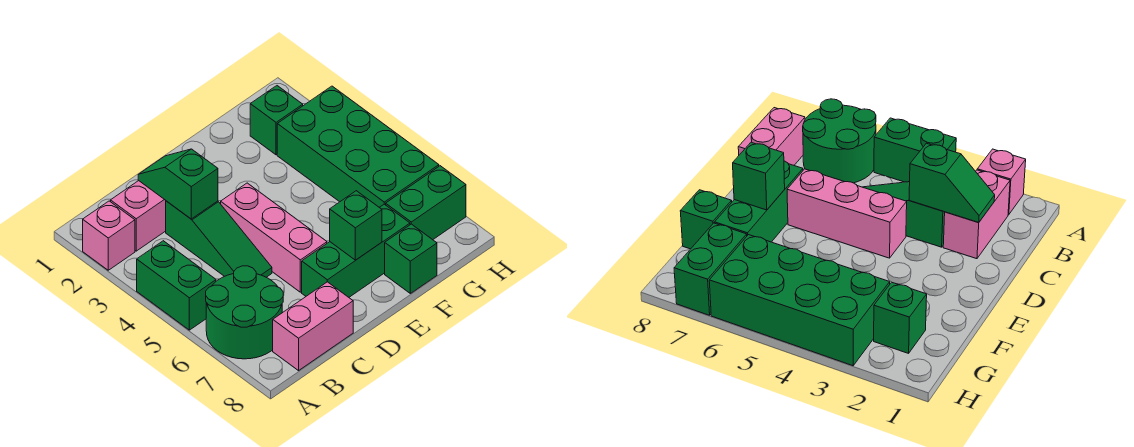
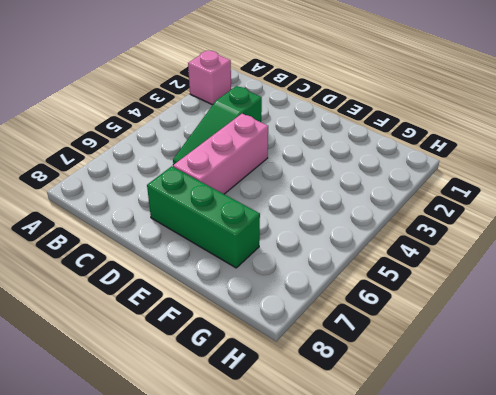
none -> green 1x2 brick [137,241,216,330]
none -> green 2x2 round brick [206,266,283,359]
none -> pink 1x2 brick [111,181,166,251]

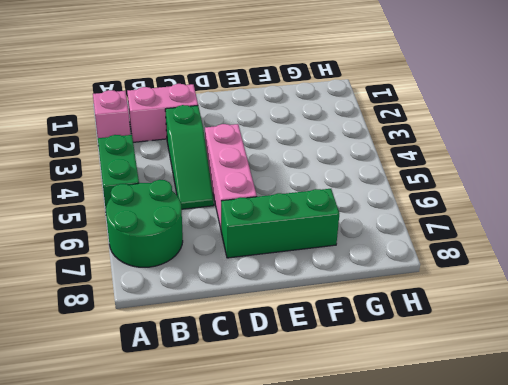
none -> pink 1x2 brick [273,282,353,371]
none -> green 1x1 brick [385,224,437,293]
none -> green 1x1 brick [250,86,303,155]

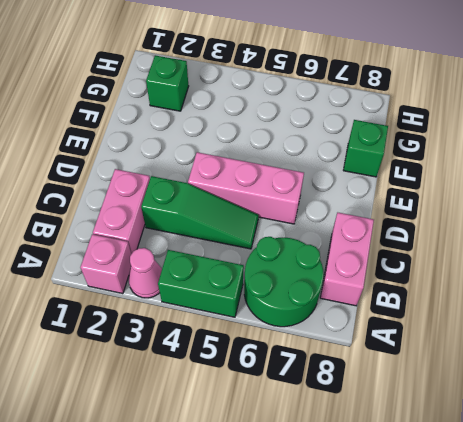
pink 1x1 cone [128,248,162,298] -> none
none -> green 1x3 brick [302,204,410,297]
none -> green 2x4 brick [277,86,439,207]
none -> green 1x2 brick [386,166,466,240]

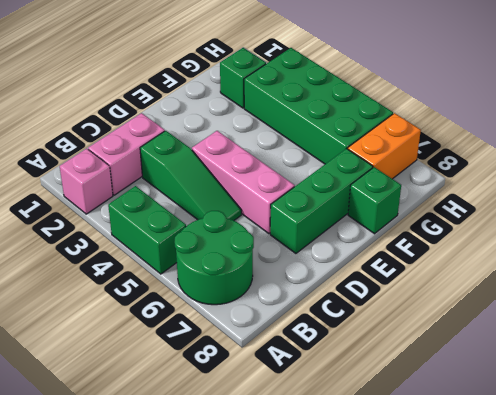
orange 1x2 brick [348,113,421,179] -> green 1x2 brick [386,166,466,240]
none -> pink 1x2 brick [273,282,353,371]
none -> green 1x2 slope [138,149,218,219]
none -> green 1x1 brick [330,191,382,260]

